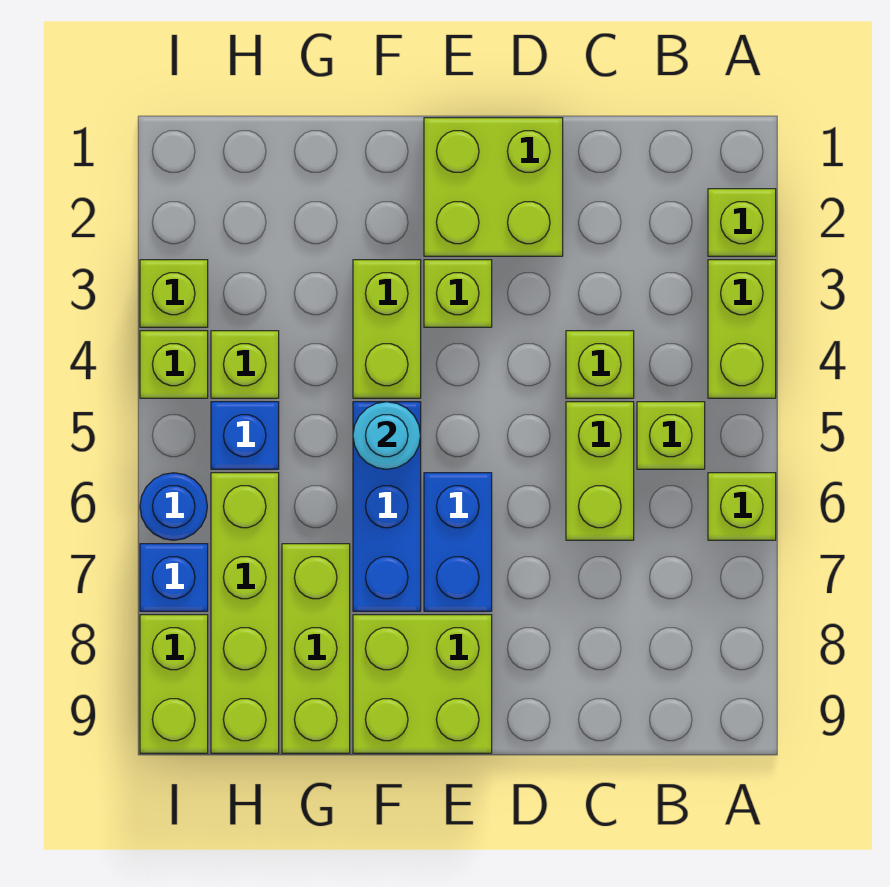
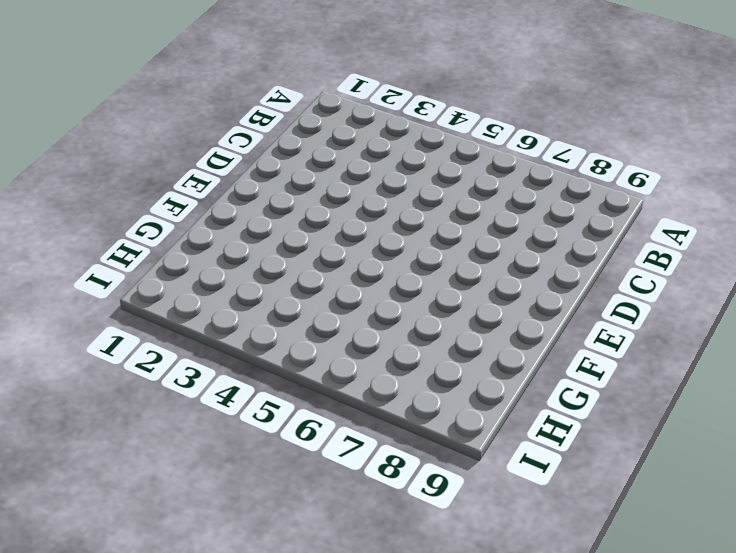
none -> lime 1x1 brick [708,189,776,256]
none -> lime 1x2 brick [708,260,776,398]
none -> lime 1x1 brick [708,473,776,540]

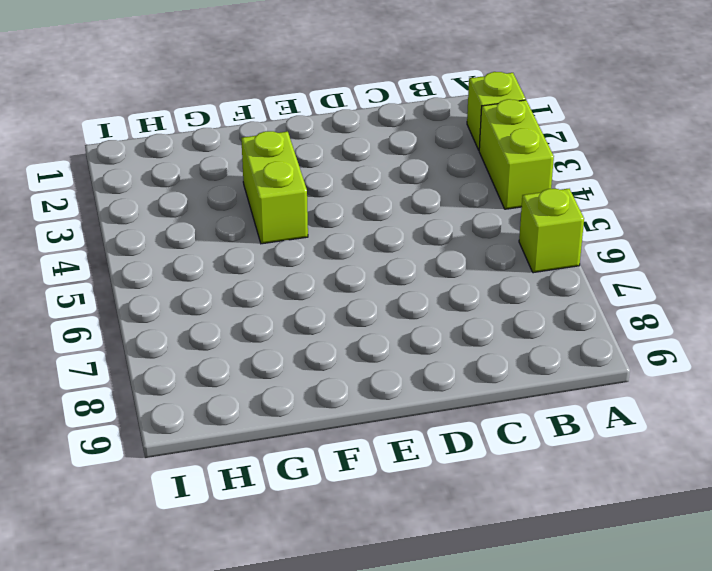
none -> lime 1x1 brick [637,402,705,469]
none -> lime 1x1 brick [566,331,634,398]
none -> lime 1x2 brick [566,402,634,540]

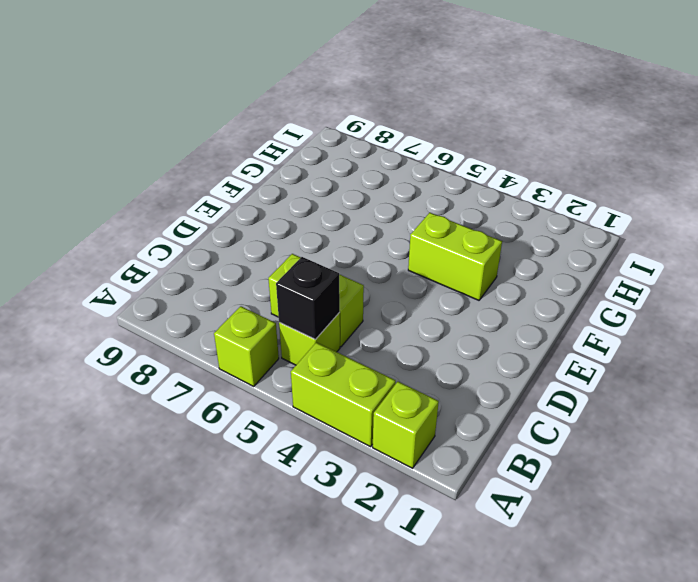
black 1x1 brick [276,257,340,340] -> none
none -> lime 1x1 brick [566,331,634,398]
none -> lime 2x2 brick [424,118,563,256]
none -> lime 1x1 brick [424,260,492,327]

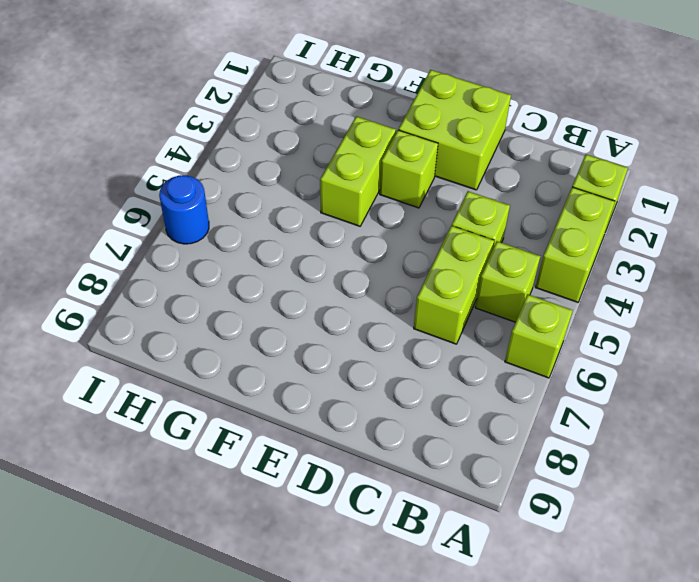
none -> blue 1x2 brick [424,473,492,611]
none -> lime 2x2 brick [353,615,492,753]
none -> blue 1x3 brick [353,402,421,611]

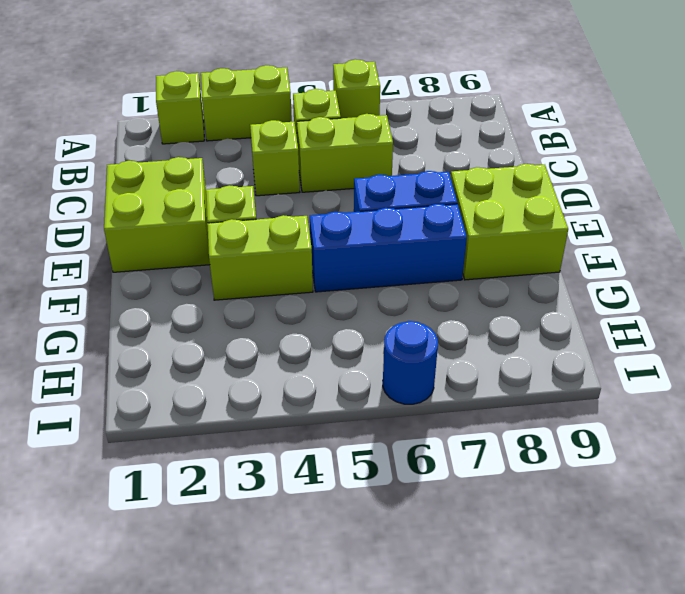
none -> lime 1x3 brick [282,544,350,753]
none -> lime 1x1 brick [211,331,279,398]
none -> blue 1x1 brick [211,402,279,469]

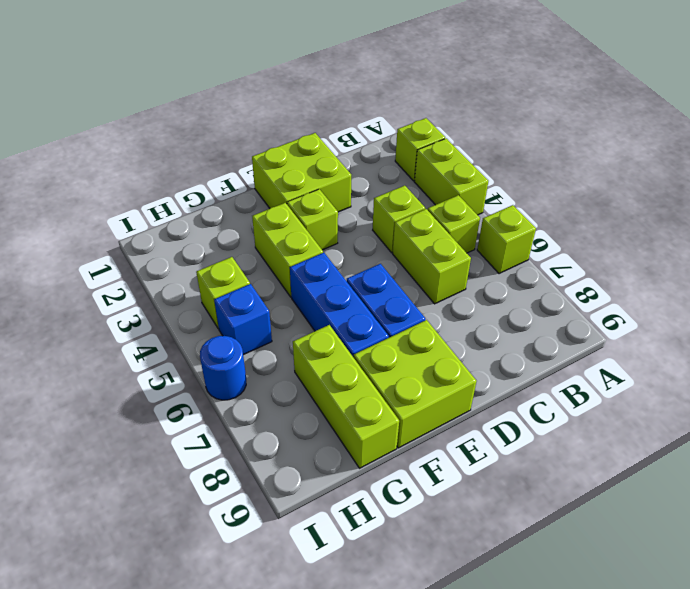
none -> lime 1x4 brick [211,473,279,753]
none -> lime 1x1 brick [140,260,208,327]
none -> lime 1x1 brick [140,331,208,398]

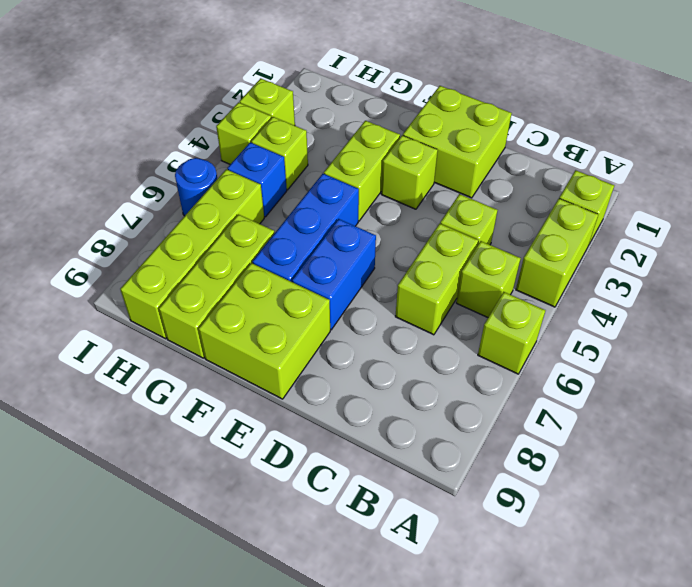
none -> blue 1x1 brick [140,544,208,611]
none -> lime 1x2 brick [140,615,208,753]
none -> cyan 1x1 round brick [353,402,421,469]

